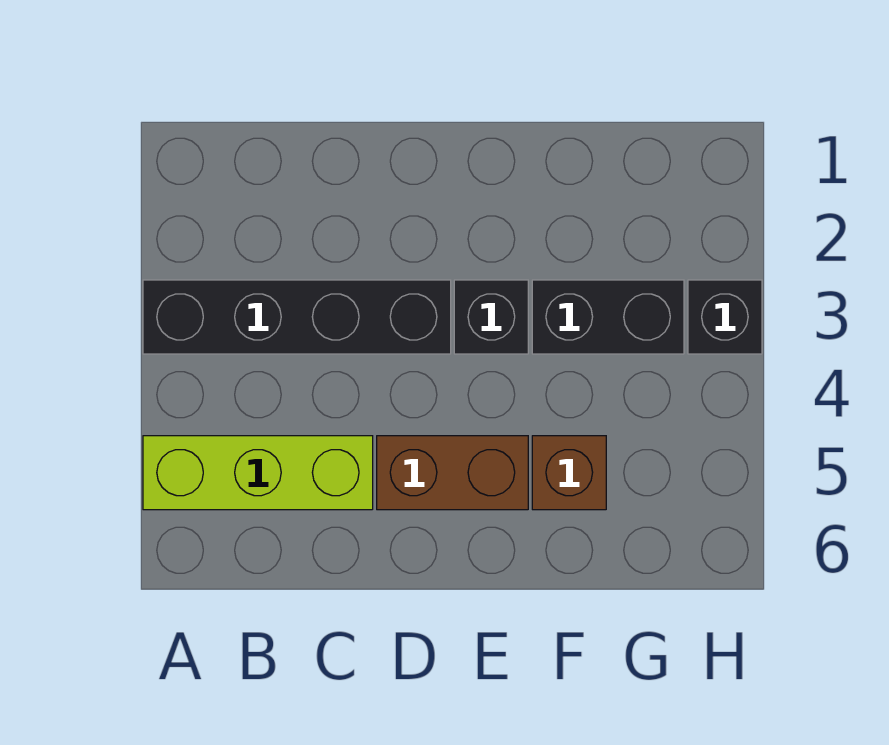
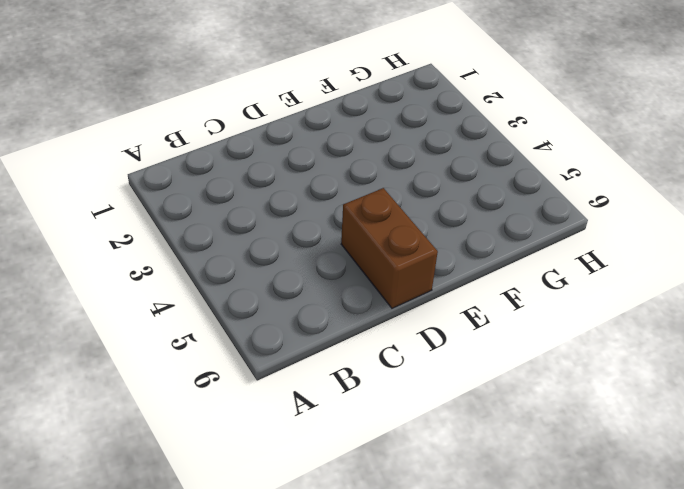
brown 1x2 brick [341,188,438,308] -> brown 1x2 brick turned to [377,436,528,510]
none -> black 1x4 brick [143,280,451,354]
none -> lime 1x3 brick [143,436,373,510]

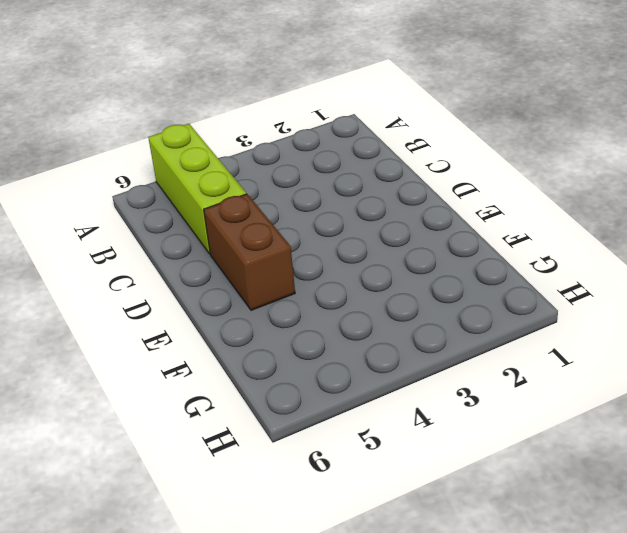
none -> black 1x4 brick [143,280,451,354]
none -> black 1x1 brick [454,280,528,354]

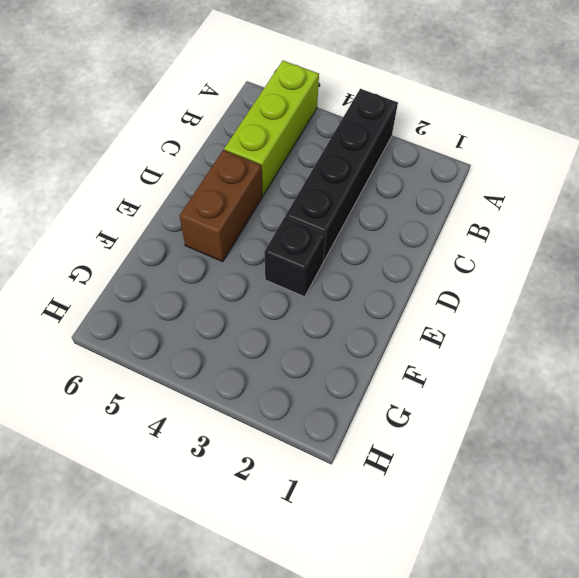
none -> black 1x2 brick [532,280,684,354]
none -> brown 1x1 brick [532,436,606,510]

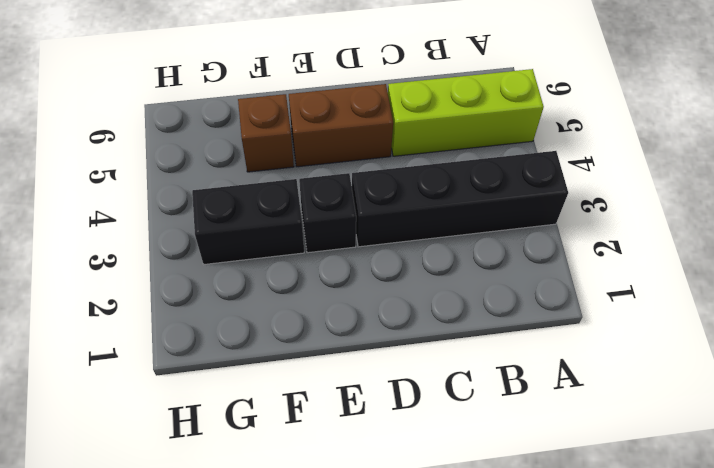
none -> black 1x1 brick [688,280,762,354]

